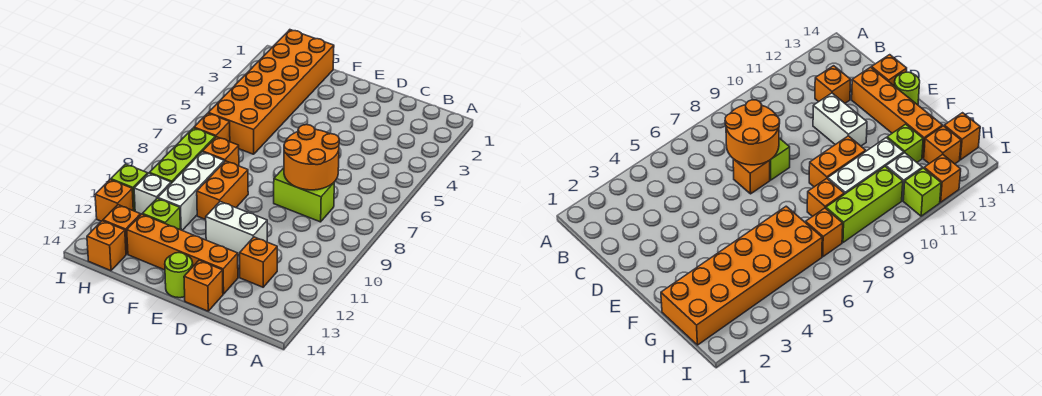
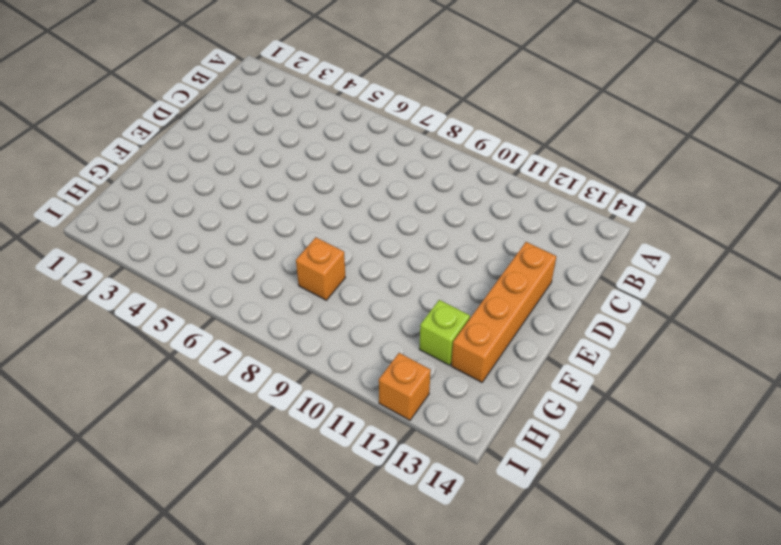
none -> lime 1x2 brick [274,168,334,222]
none -> orange 1x1 brick [240,237,277,287]
none -> orange 1x1 brick [733,159,770,194]

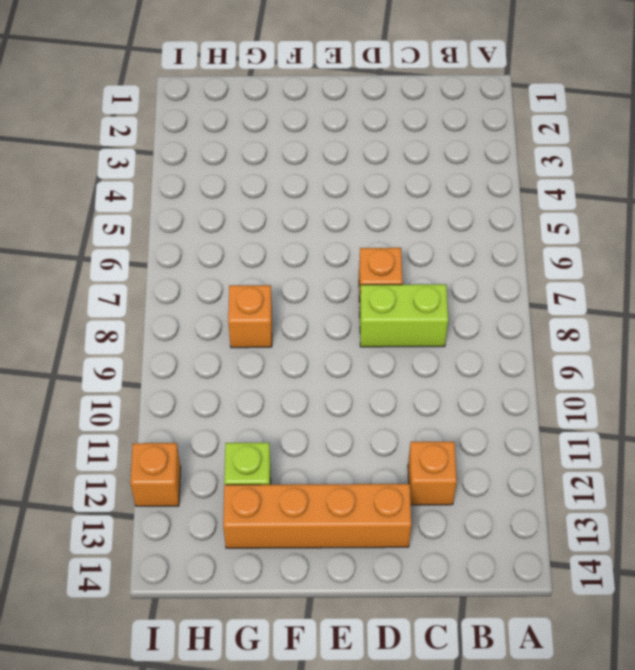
none -> white 1x2 brick [206,202,267,255]
none -> orange 1x1 brick [184,260,223,311]
none -> lime 1x1 round brick [165,253,193,298]

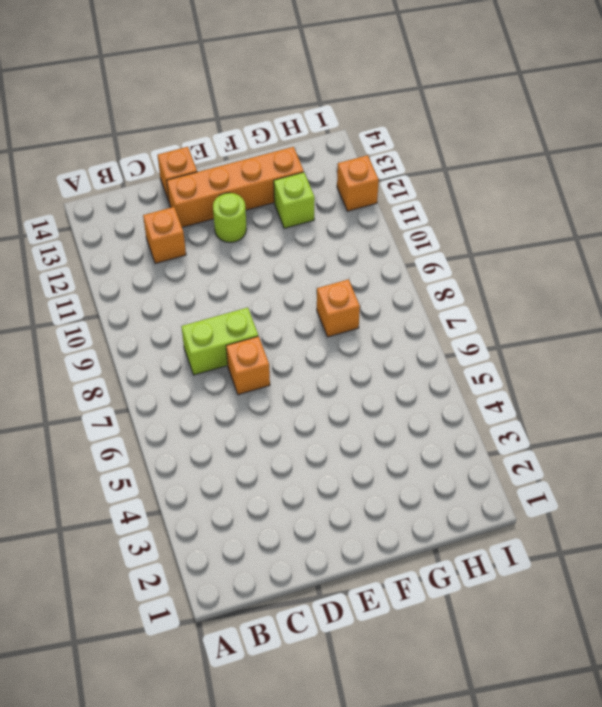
lime 1x1 round brick [213,193,247,242] -> lime 1x1 round brick moved to [165,253,193,298]
none -> white 1x2 brick [206,202,267,255]
none -> orange 1x2 brick [197,161,248,220]
none -> orange 2x6 brick [209,30,334,154]

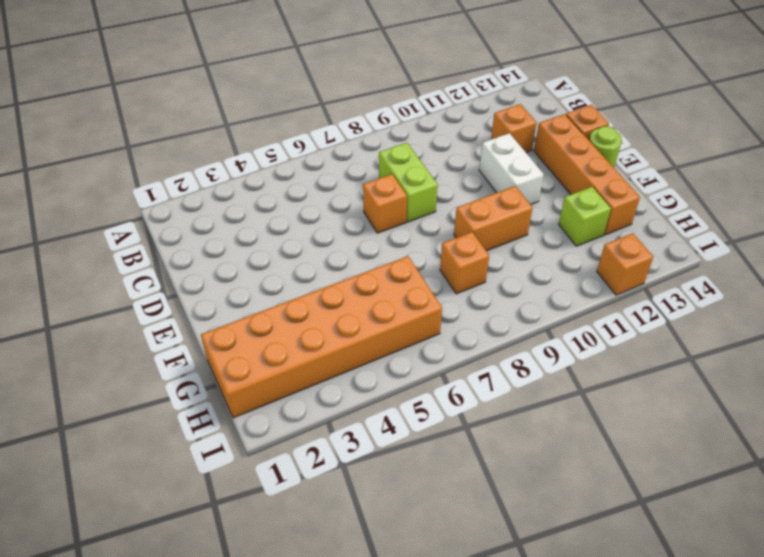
none -> white 1x3 brick [158,152,224,230]
none -> orange 1x1 brick [194,113,230,142]
none -> lime 1x3 brick [150,128,215,183]

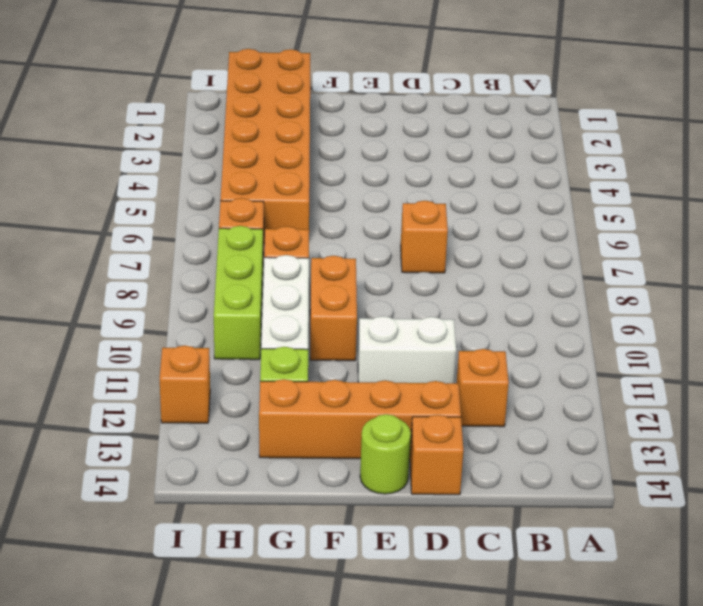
none -> lime 1x2 brick [274,168,334,222]
none -> white 1x1 brick [134,173,171,214]
none -> orange 1x1 brick [103,205,141,254]

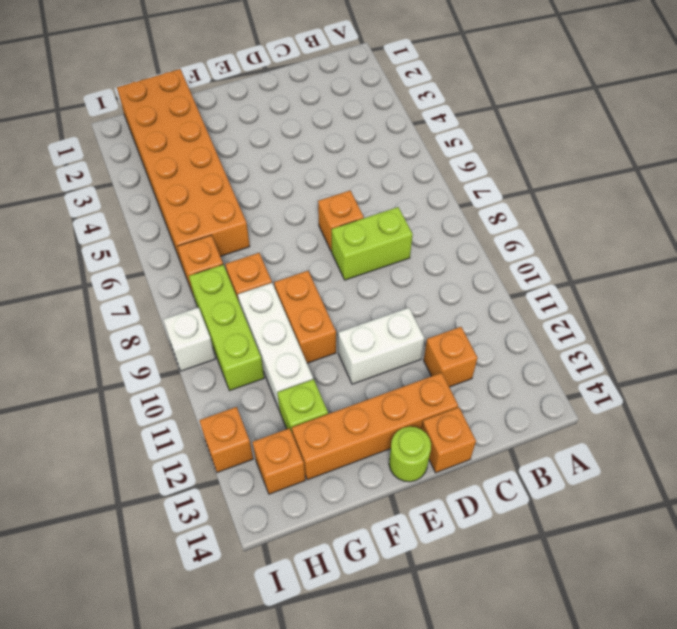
white 1x1 brick [163,307,215,371] -> white 1x1 brick moved to [134,173,171,214]
none -> orange 1x1 brick [87,221,126,271]
none -> lime 1x1 brick [111,164,148,211]
none -> orange 2x2 round brick [284,125,339,190]

